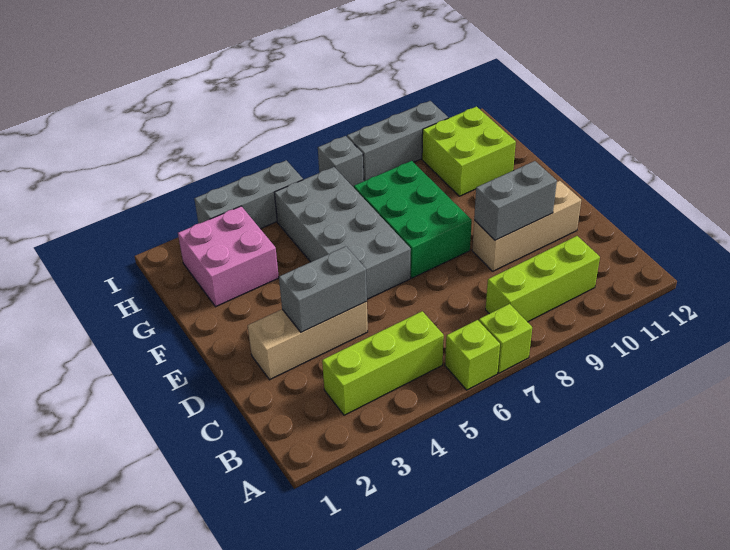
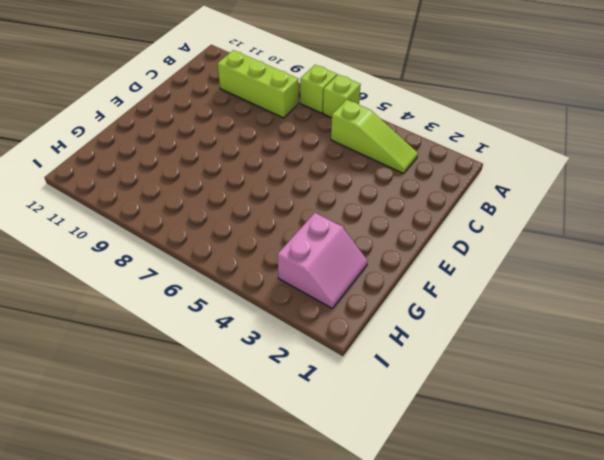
lime 1x3 slope [331,100,418,174] -> lime 1x3 brick [322,311,444,415]
pink 2x2 slope [277,213,368,309] -> pink 2x2 brick [178,206,279,307]
none -> tan 1x3 brick [248,302,368,380]
none -> tan 1x3 brick [472,181,581,271]
none -> grey 2x4 brick [274,167,411,299]

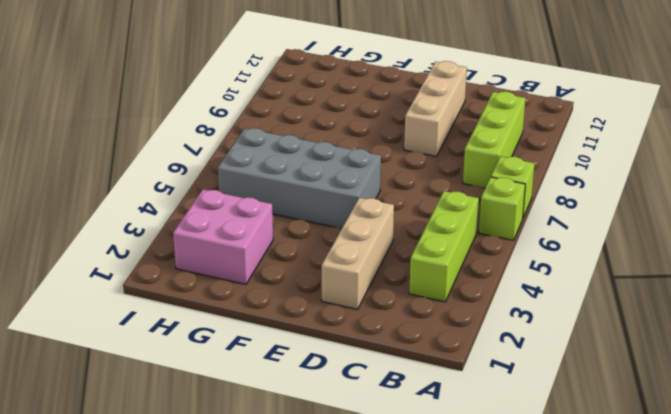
none -> green 2x3 brick [354,161,472,278]
none -> lime 2x2 brick [422,107,516,196]
none -> grey 1x3 brick [194,160,303,229]

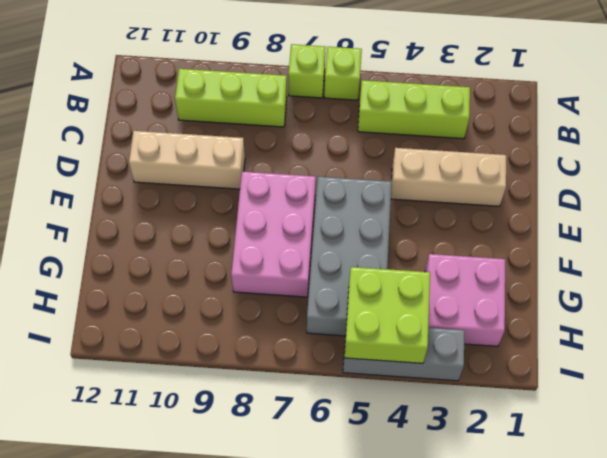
pink 2x3 brick [231,171,316,297] -> green 2x3 brick [354,161,472,278]
lime 2x2 brick [344,267,430,363] -> lime 2x2 brick moved to [422,107,516,196]
none -> grey 1x1 brick [318,136,364,187]
none -> grey 1x3 brick [347,101,448,181]
none -> grey 1x2 brick [279,246,367,332]

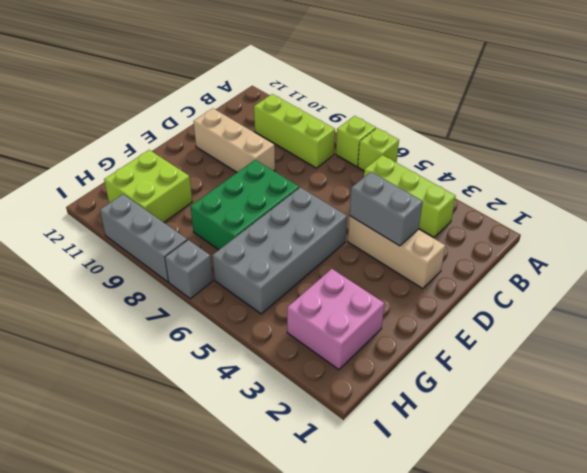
none -> grey 1x3 brick [194,160,303,229]
none -> grey 1x2 brick [474,161,557,240]

